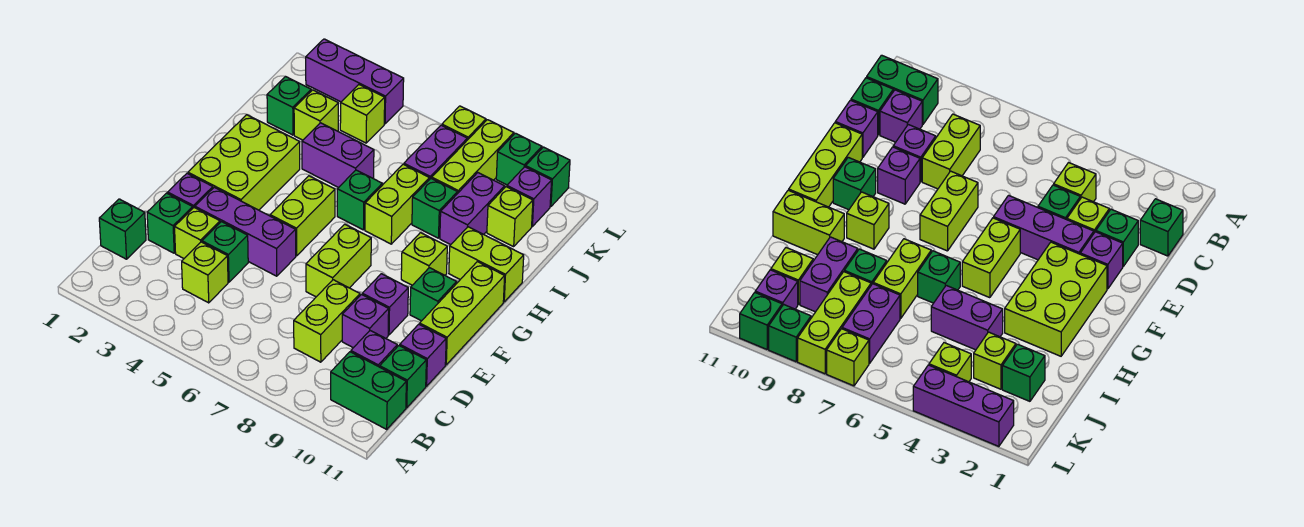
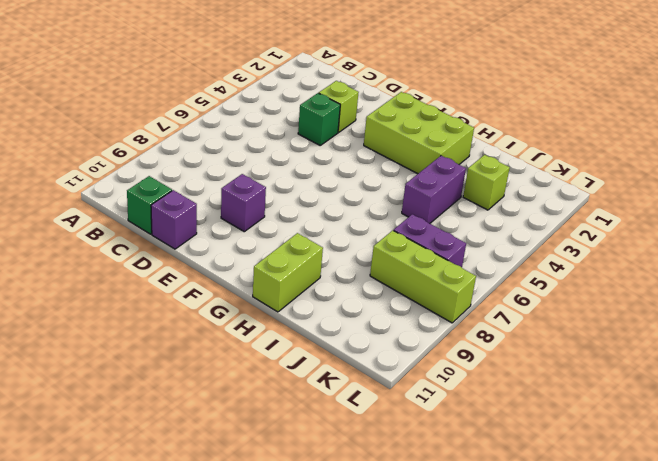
none -> green 1x2 brick [331,352,406,429]
none -> green 1x1 brick [99,199,146,259]
none -> lime 1x1 brick [182,242,228,303]
none -> lime 1x2 brick [294,280,360,362]

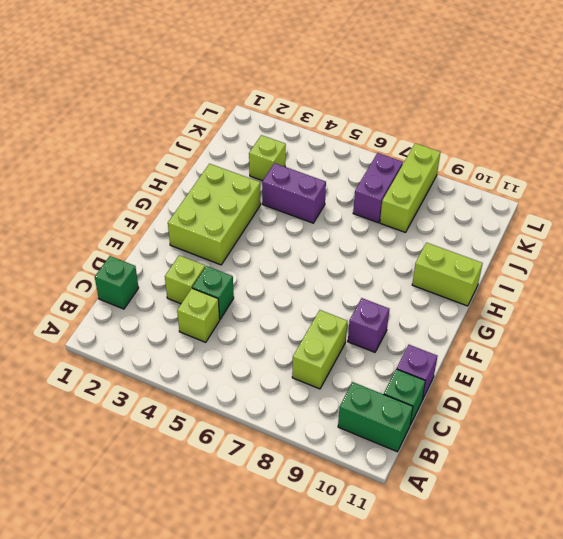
none -> purple 1x1 brick [351,331,397,367]
none -> green 1x1 brick [147,193,193,253]
none -> purple 1x1 brick [342,295,389,348]
none -> purple 1x1 brick [168,173,213,208]

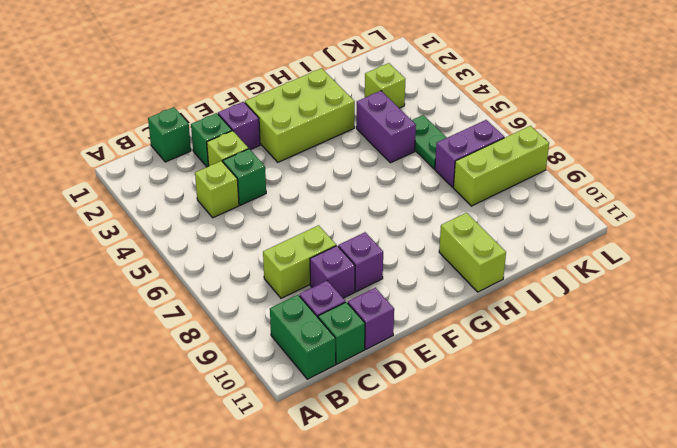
green 1x2 plate [412,115,447,169] -> none
none -> purple 1x3 brick [195,187,296,276]
none -> lime 1x2 brick [306,224,371,297]
none -> lime 1x3 brick [420,262,505,365]
none -> lime 1x2 brick [270,176,335,256]

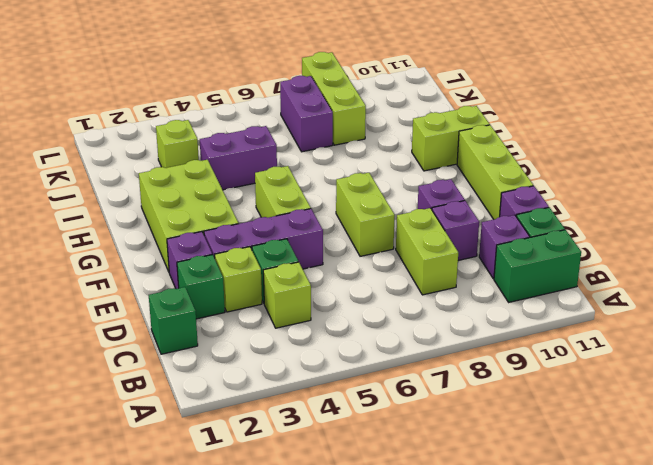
none -> green 1x1 brick [410,268,457,321]
none -> lime 1x1 brick [401,233,447,285]
none -> green 1x1 brick [337,170,382,230]
none -> lime 1x2 brick [365,164,429,244]

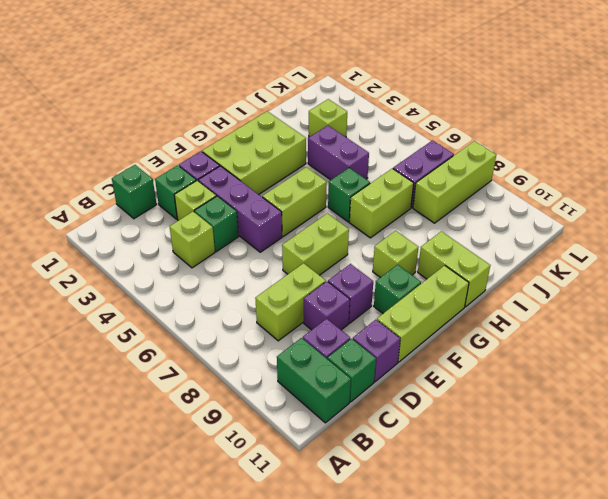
none -> green 1x1 brick [412,178,457,238]
none -> purple 1x2 brick [440,173,505,245]
none -> green 1x1 brick [267,76,311,135]
none -> lime 1x1 brick [487,187,533,247]

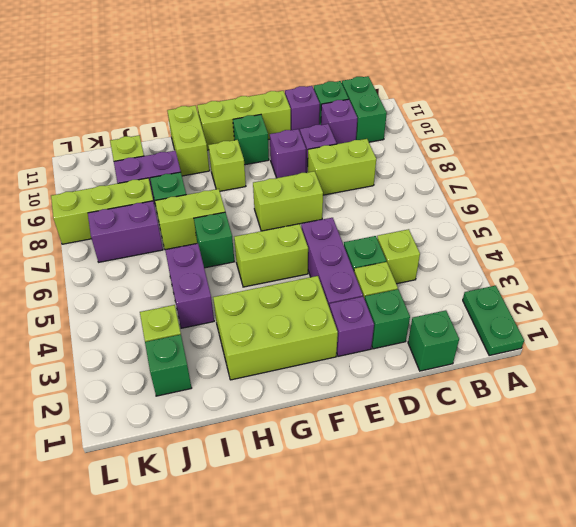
green 1x2 plate [463,286,524,356] -> none
none -> lime 1x1 brick [340,85,385,143]
none -> purple 1x1 brick [507,167,552,226]
none -> purple 1x3 brick [306,39,404,124]
none -> lime 1x1 brick [442,106,486,140]

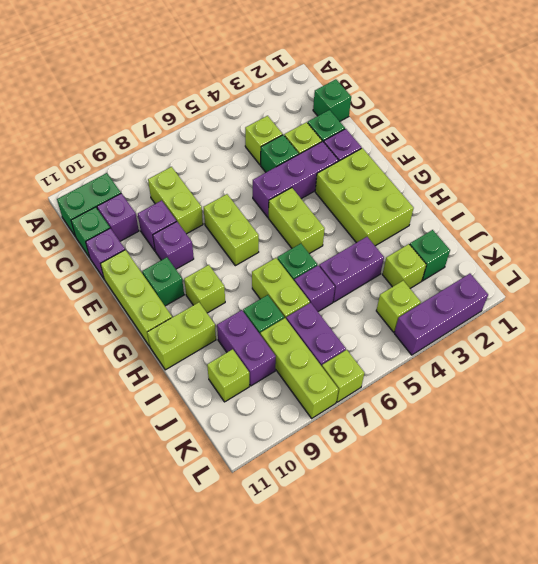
purple 1x1 brick [294,265,335,312] -> purple 1x1 brick moved to [507,167,552,226]
none -> green 1x1 brick [496,133,542,185]
none -> green 1x1 brick [526,147,570,207]

